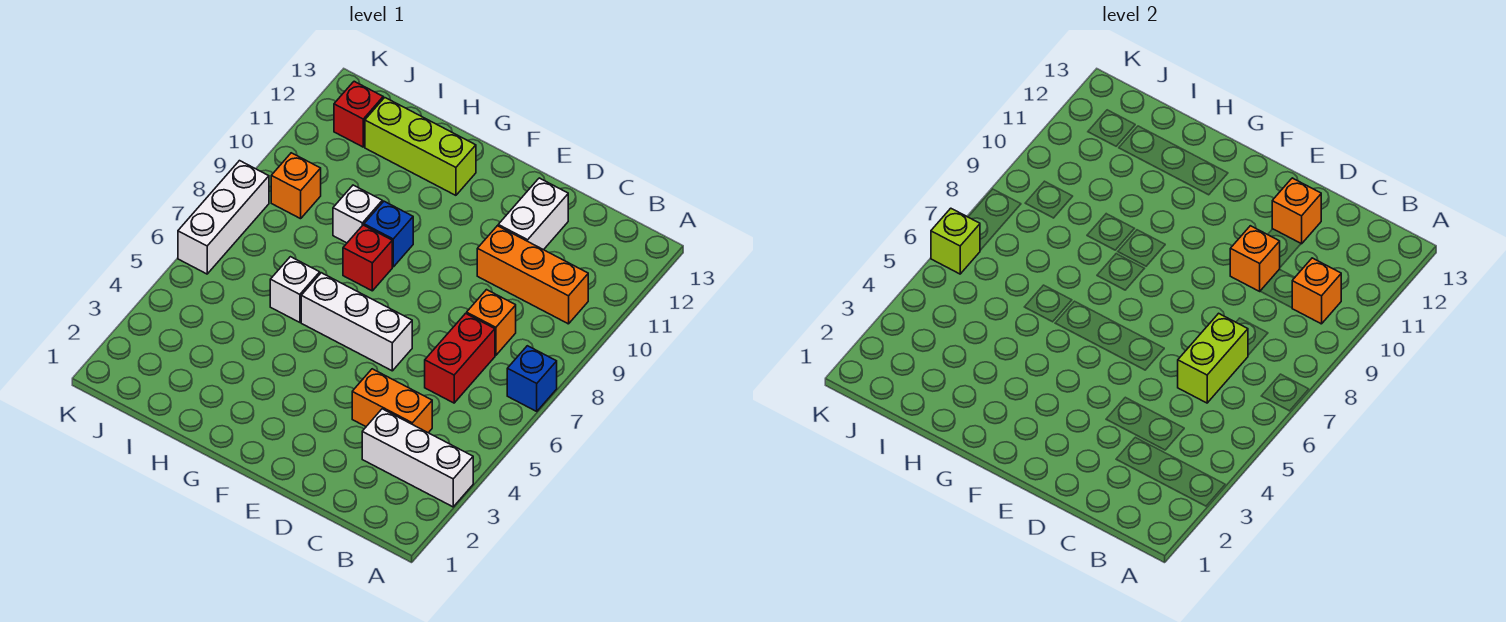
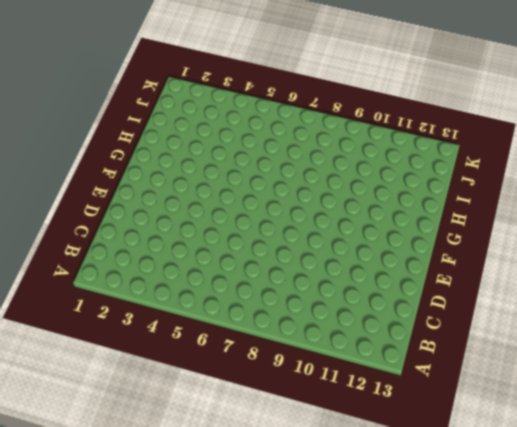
none -> white 1x3 brick [362,409,473,507]
none -> blue 1x1 brick [507,346,557,411]
none -> orange 1x3 brick [477,226,588,324]

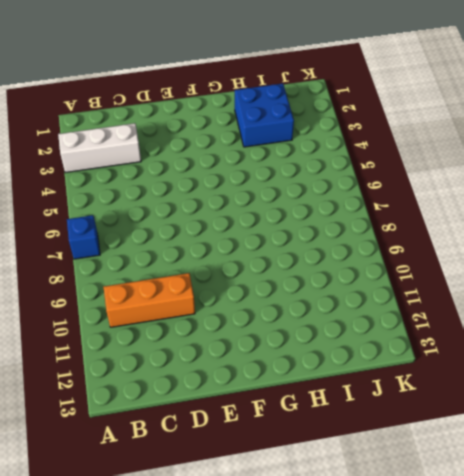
blue 2x2 brick [235,83,294,147] -> none
none -> orange 1x2 brick [352,369,432,433]
none -> red 1x2 brick [425,313,495,403]
none -> orange 1x1 brick [467,290,516,355]

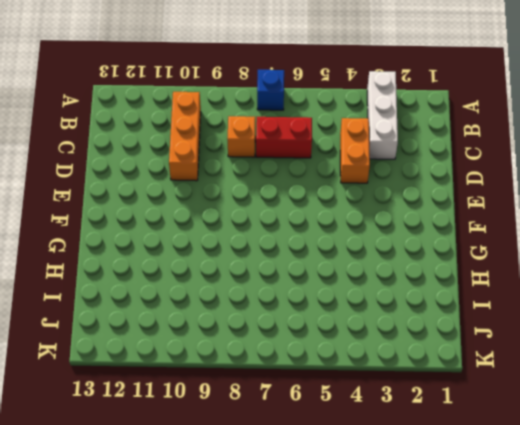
none -> white 1x2 brick [498,178,568,250]
none -> white 1x3 brick [301,273,412,371]
none -> red 1x1 brick [343,225,392,291]

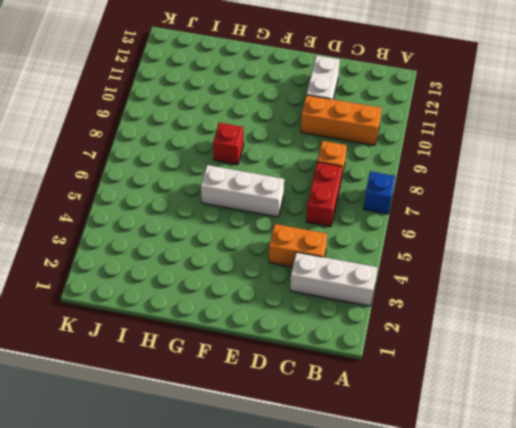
none -> blue 1x1 brick [364,201,413,267]
none -> lime 1x3 brick [365,98,476,195]
none -> white 1x1 brick [270,257,320,322]

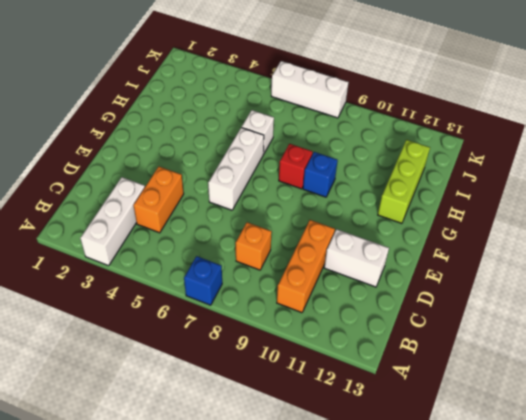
none -> red 1x2 brick [425,313,495,403]
none -> white 1x1 brick [333,185,382,243]
none -> orange 1x1 brick [271,153,321,219]

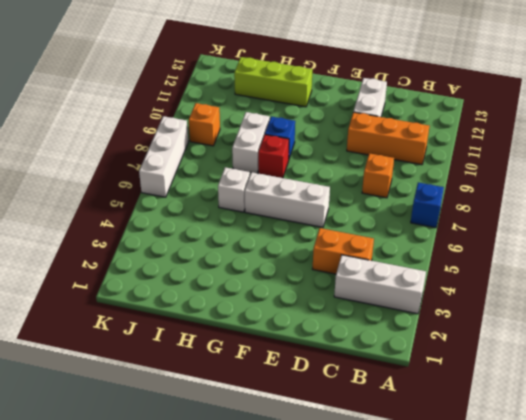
white 1x2 brick [232,112,270,173] -> white 1x1 brick [333,185,382,243]
none -> red 1x2 brick [425,313,495,403]
none -> red 1x1 brick [334,81,383,147]
none -> orange 1x1 brick [1292,258,1341,324]

